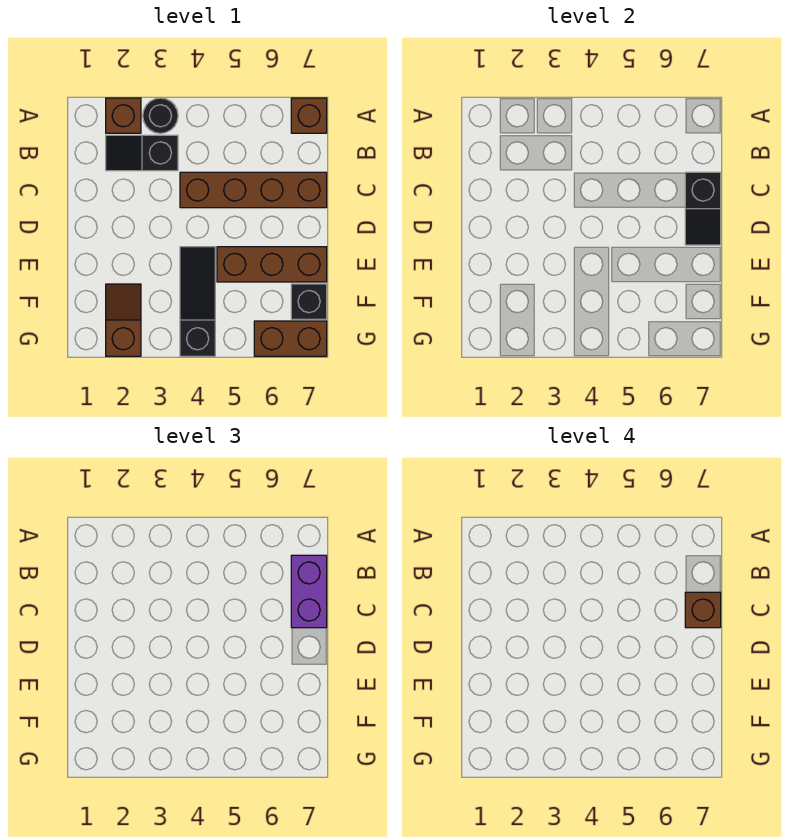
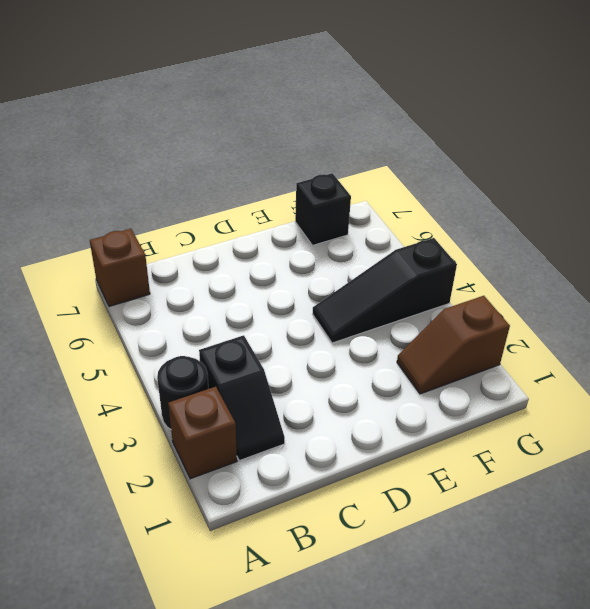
none -> brown 1x4 brick [180,172,327,208]
none -> brown 1x3 brick [217,247,327,282]
none -> brown 1x2 brick [254,321,327,356]

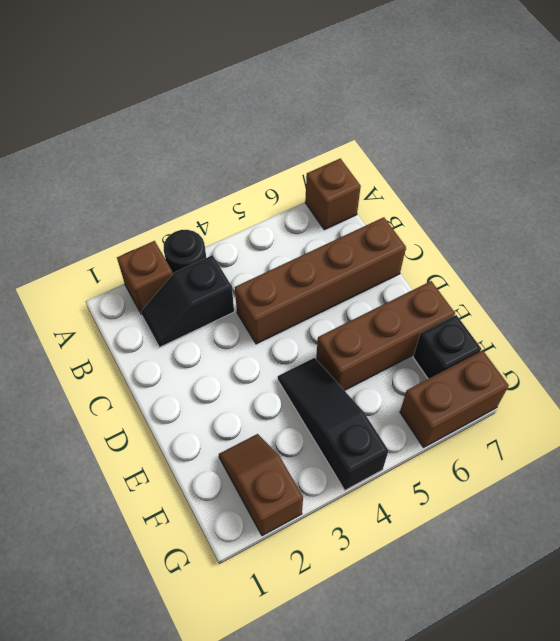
none -> black 1x2 slope [685,172,721,245]
none -> purple 1x2 brick [291,555,327,628]
none -> brown 1x1 brick [685,592,721,628]

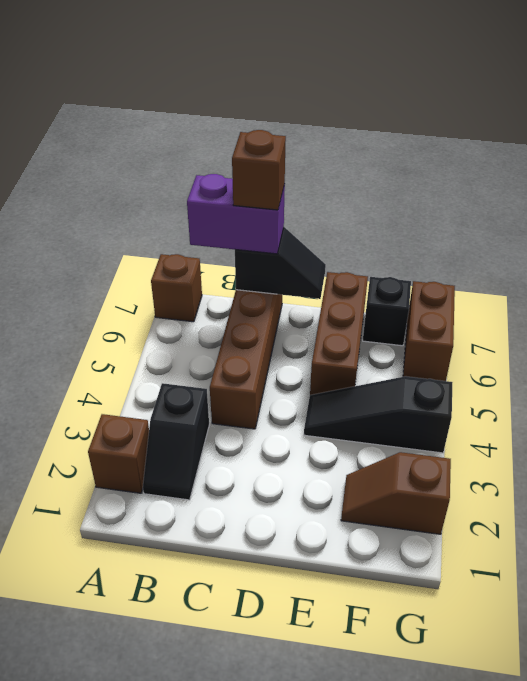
none -> black 1x1 round brick [143,98,178,133]

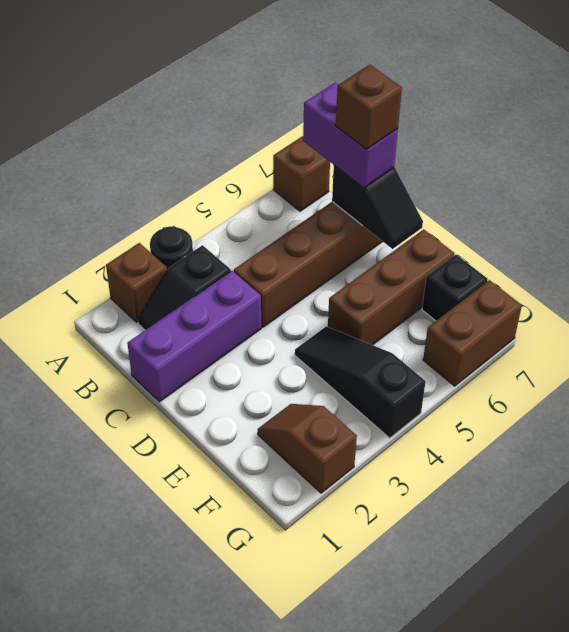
purple 1x3 brick [127,271,261,402] -> none

